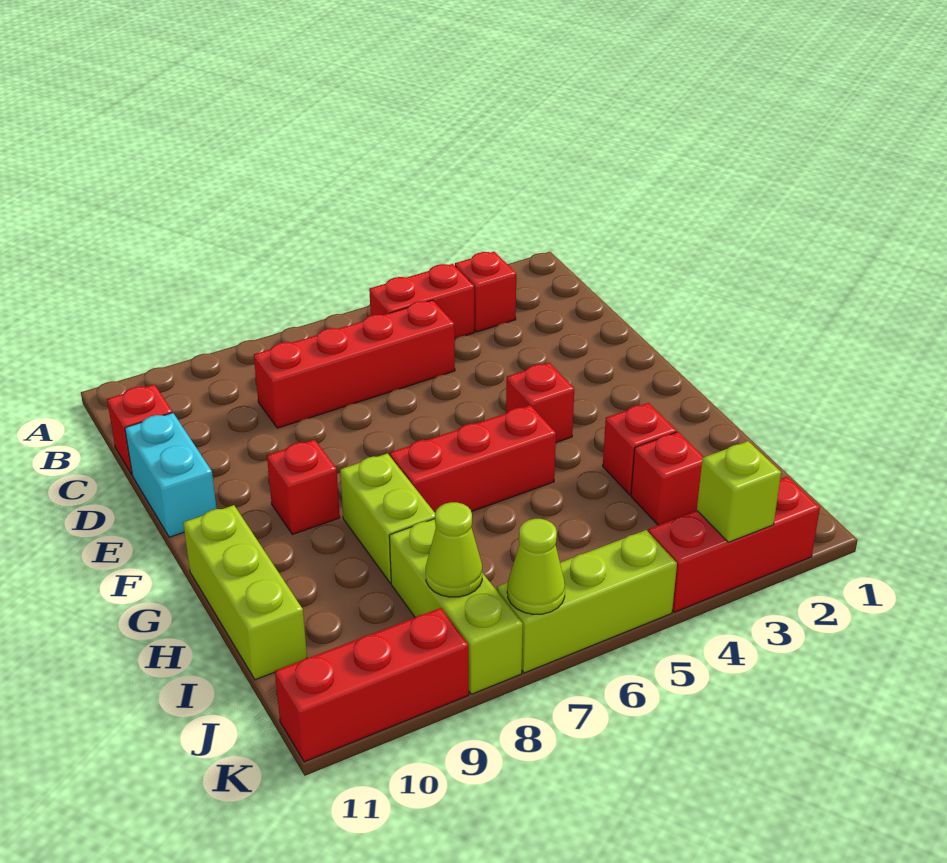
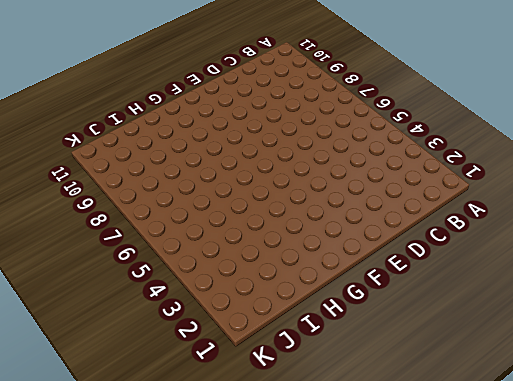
none -> red 1x1 brick [455,252,516,332]
none -> red 1x2 brick [369,264,474,339]
none -> red 1x4 brick [254,300,455,428]

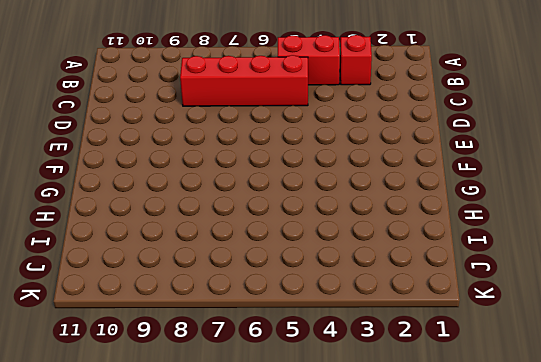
none -> red 1x1 brick [107,384,172,474]
none -> cyan 1x2 brick [125,413,217,537]
none -> red 1x1 brick [506,363,574,442]

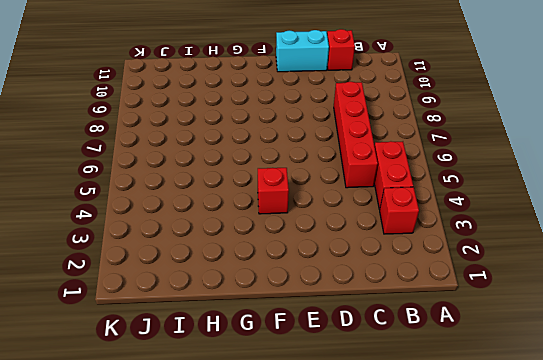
none -> red 1x1 brick [267,440,340,534]
none -> red 1x3 brick [390,405,556,513]
none -> lime 1x2 brick [340,453,435,583]

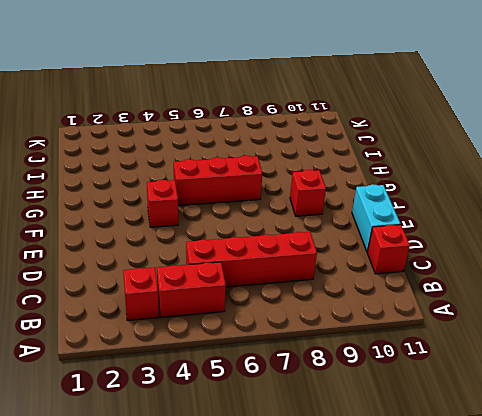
none -> lime 1x2 brick [340,453,435,583]
none -> lime 1x3 brick [183,505,307,680]
none -> red 1x1 brick [603,403,677,495]

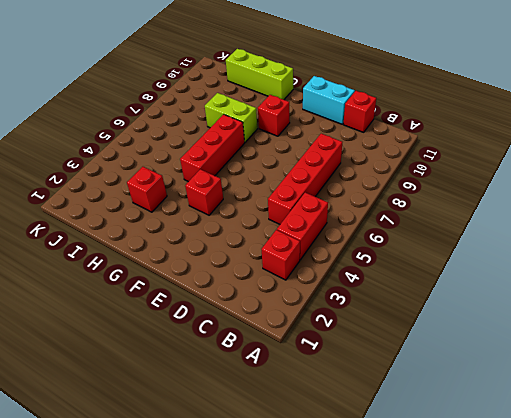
none -> red 1x1 brick [631,432,703,525]
none -> lime 1x3 brick [389,519,523,694]
none -> red 1x3 brick [648,477,820,612]

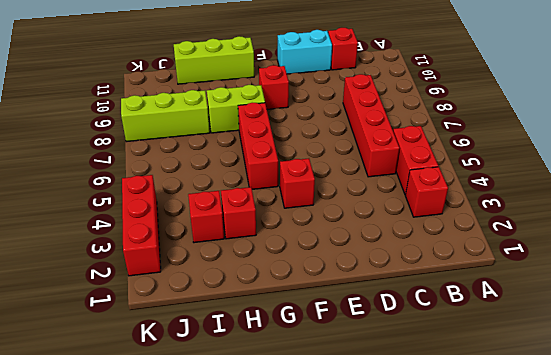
none -> lime 1x3 brick [497,530,677,673]
none -> red 1x3 brick [275,608,469,762]
none -> lime 1x1 cone [426,502,482,597]

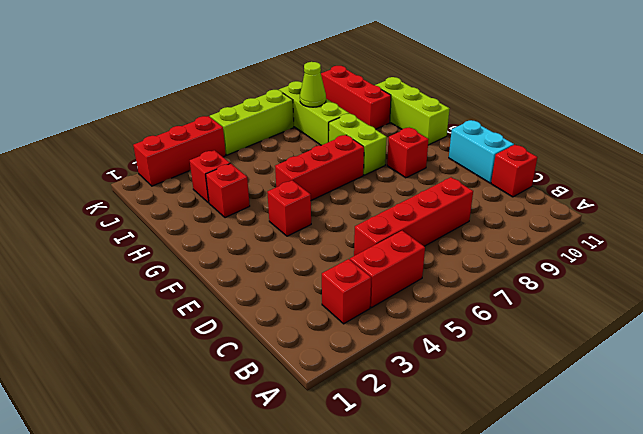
red 1x3 brick [321,66,391,129] -> red 1x3 brick turned to [275,608,469,762]
none -> lime 1x1 brick [697,441,781,542]
none -> lime 1x1 cone [507,519,565,614]

